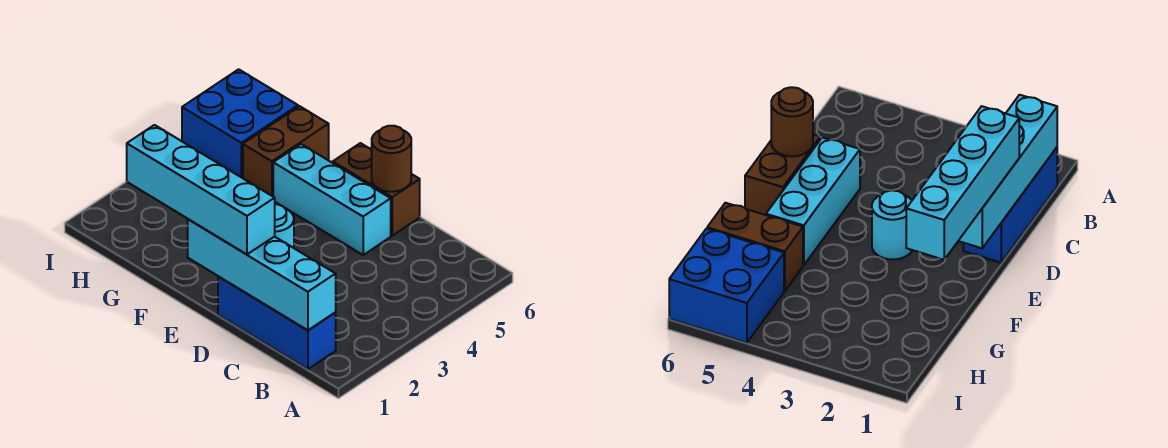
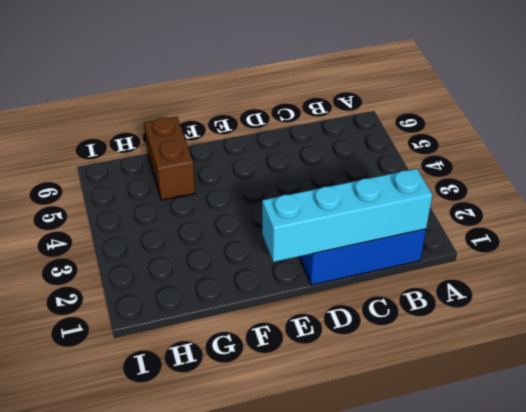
none -> cyan 1x3 brick [273,144,391,255]
none -> brown 1x2 brick [333,143,420,236]

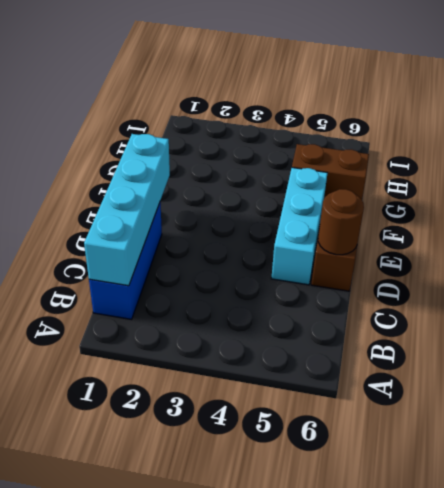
none -> cyan 1x1 round brick [274,204,294,248]
none -> blue 2x2 brick [182,69,298,178]

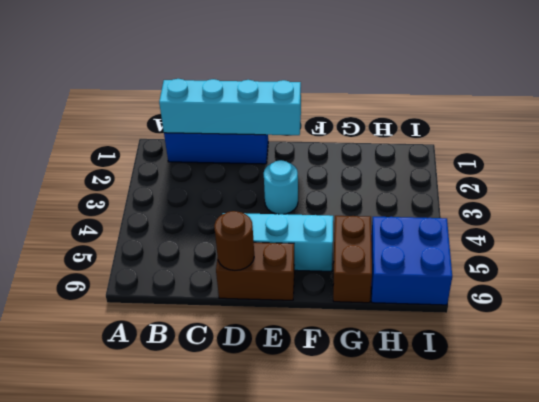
none -> cyan 1x4 brick [127,125,275,254]

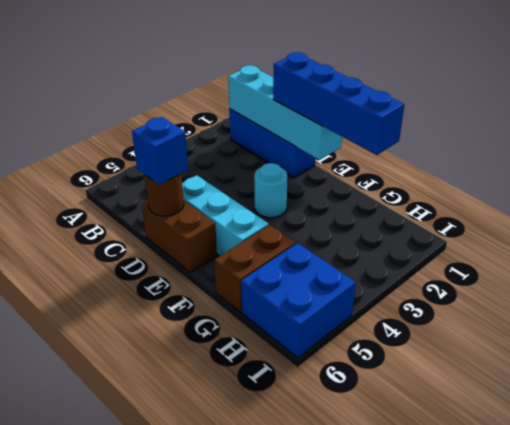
blue 1x4 brick [273,52,404,155] -> cyan 1x4 brick [127,125,275,254]
blue 1x1 brick [132,117,188,185] -> none

